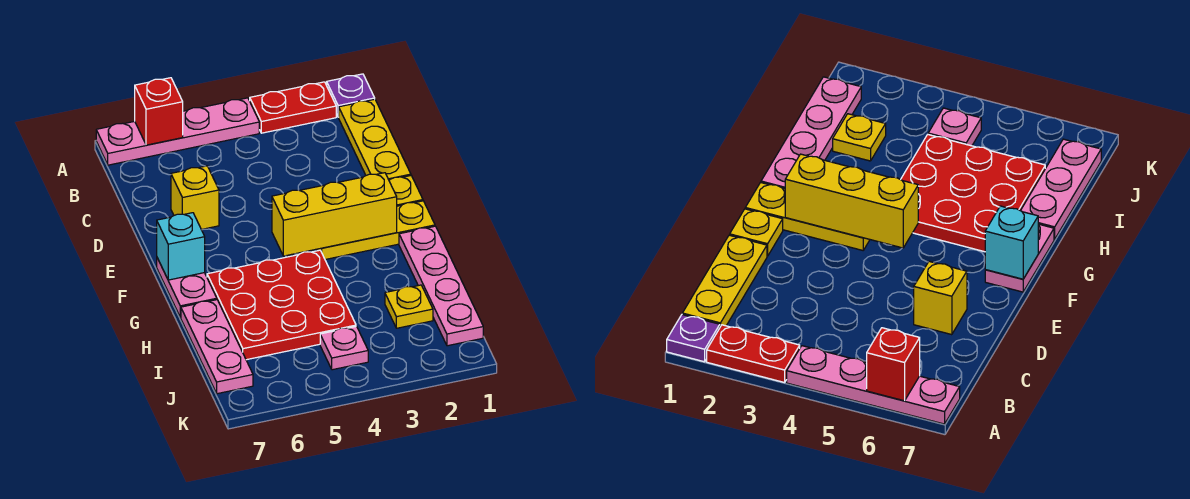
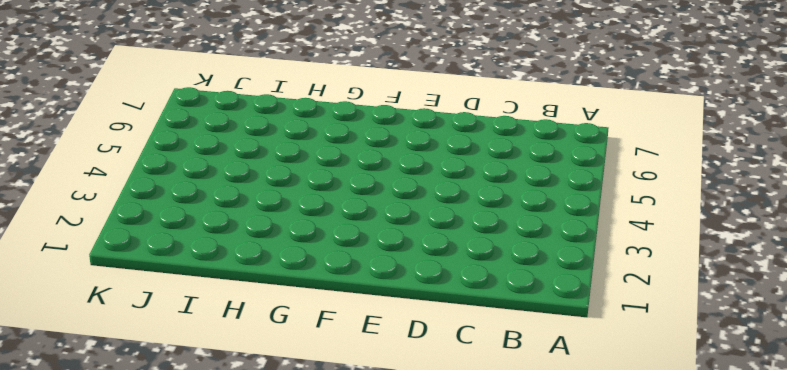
none -> purple 1x1 plate [327,74,375,117]
none -> red 1x2 plate [250,82,336,133]
none -> pink 1x4 plate [96,98,259,165]

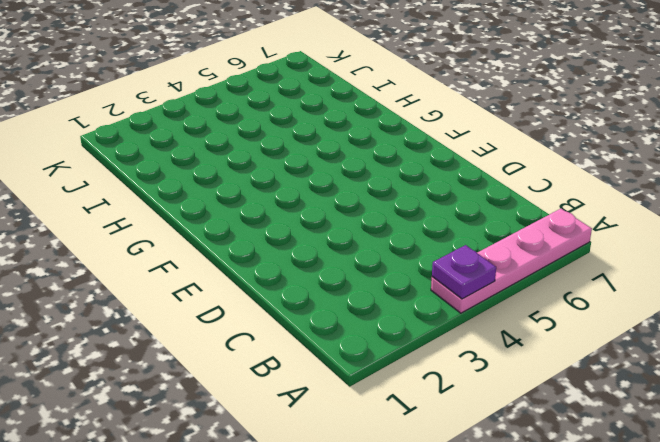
purple 1x1 plate [432,245,496,299] -> purple 1x1 plate moved to [327,74,375,117]
none -> red 1x2 plate [250,82,336,133]
none -> yellow 1x3 plate [339,99,411,180]
none -> yellow 1x1 brick [171,166,219,229]

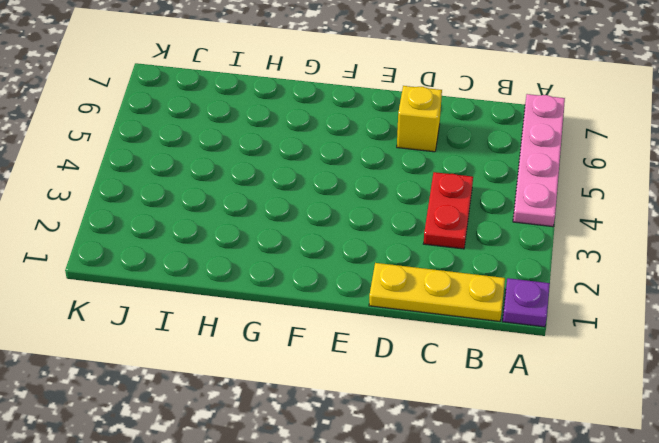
red 1x2 plate [423,172,473,249] -> red 1x2 plate moved to [250,82,336,133]
none -> yellow 1x1 plate [389,176,423,206]
none -> yellow 1x3 plate [317,201,435,259]
none -> pink 1x2 plate [157,258,217,318]

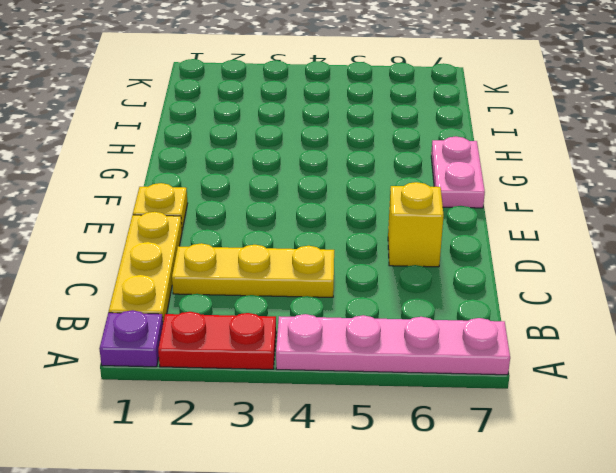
yellow 1x3 plate [172,243,334,297] -> yellow 1x3 plate moved to [317,201,435,259]
none -> pink 1x4 plate [399,226,483,346]
none -> red 3x3 plate [207,250,356,360]
none -> pink 1x3 plate [181,300,253,394]

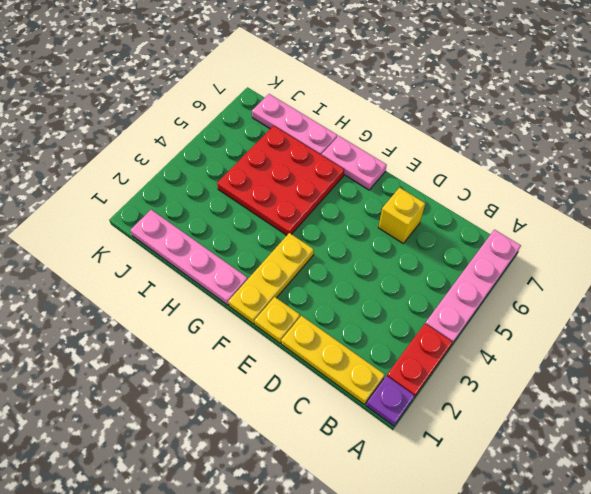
none -> yellow 1x1 plate [385,285,433,328]
none -> pink 1x1 plate [320,326,368,370]
none -> red 1x1 brick [135,78,183,145]

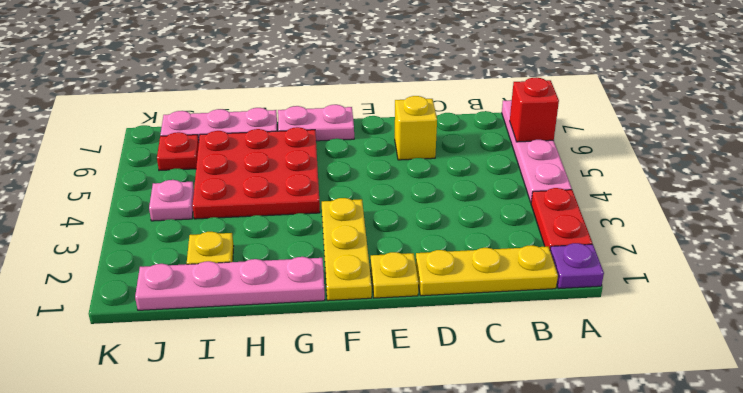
red 1x1 plate [157,132,199,171] -> none
none -> yellow 1x3 brick [272,173,397,256]
none -> cyan 1x1 brick [157,213,205,280]

